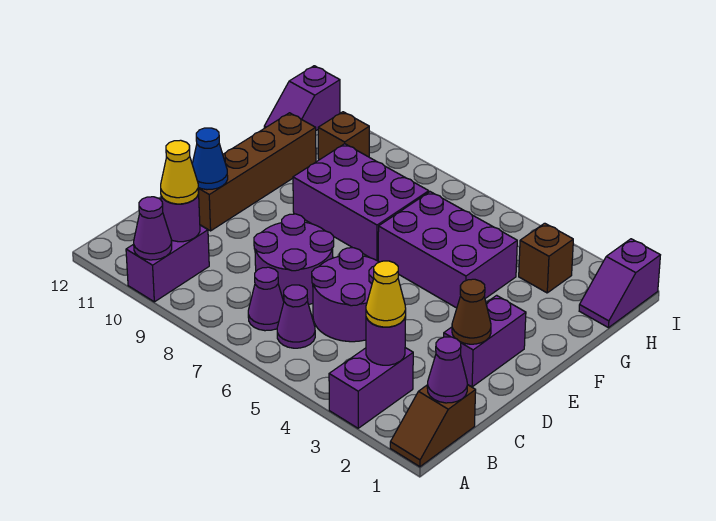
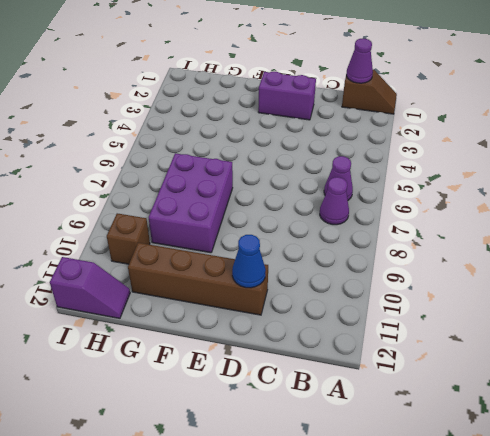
none -> purple 1x2 brick [329,348,413,428]
none -> purple 1x2 brick [126,225,209,302]
none -> purple 2x2 round brick [312,248,379,342]

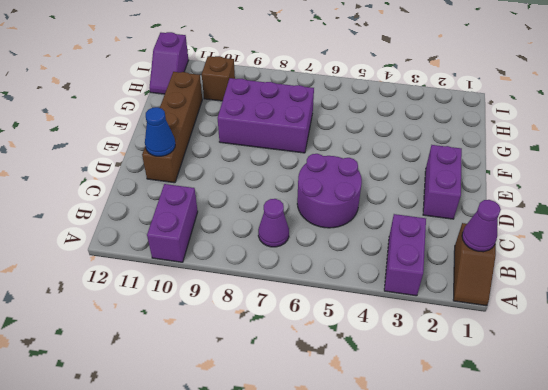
none -> purple 1x1 cone [277,285,315,348]
none -> purple 2x2 round brick [254,214,334,305]
none -> purple 2x3 brick [378,192,517,308]

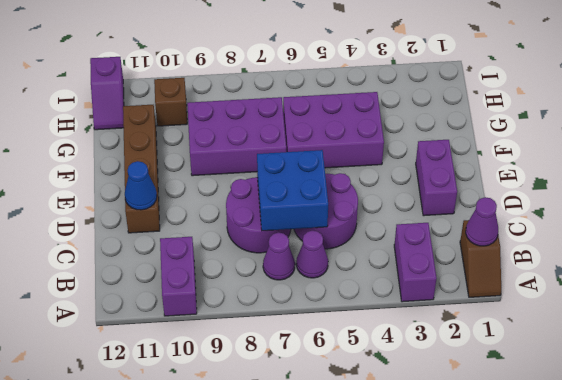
blue 2x2 brick [257,150,328,231] -> none
none -> purple 1x2 slope [579,239,660,328]
none -> brown 1x1 brick [519,223,573,293]
none -> purple 1x1 cone [134,197,172,260]

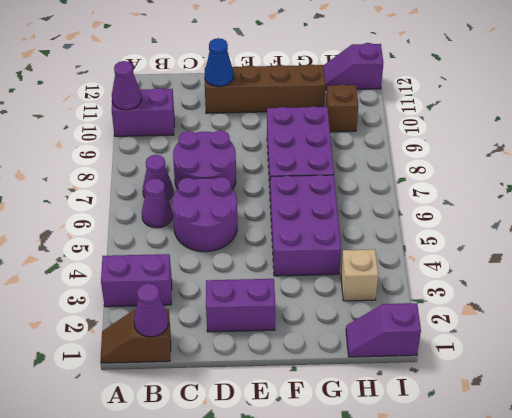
tan 1x1 brick [341,249,378,301] -> brown 1x1 brick [519,223,573,293]
none -> purple 1x1 round brick [366,317,406,365]
none -> purple 1x1 round brick [161,191,200,242]
none -> brown 1x1 cone [452,279,491,344]

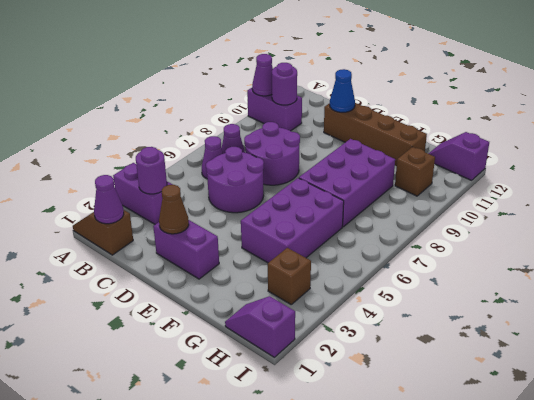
none -> yellow 1x1 cone [366,261,406,327]
none -> yellow 1x1 cone [161,140,198,204]

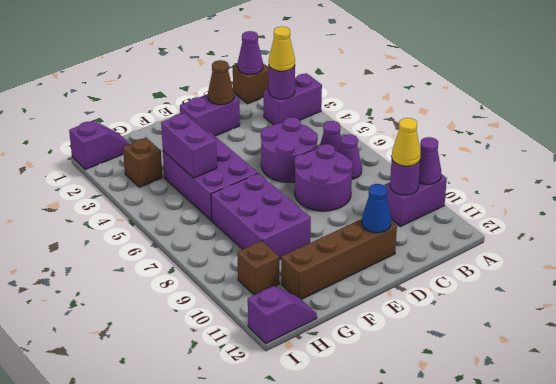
purple 1x2 brick [161,113,217,178] -> none

